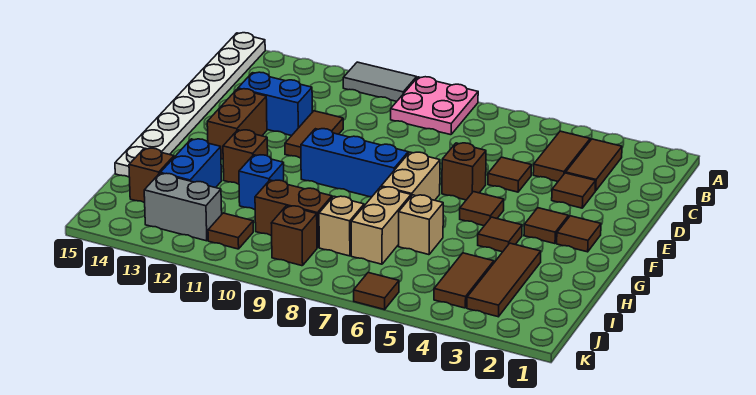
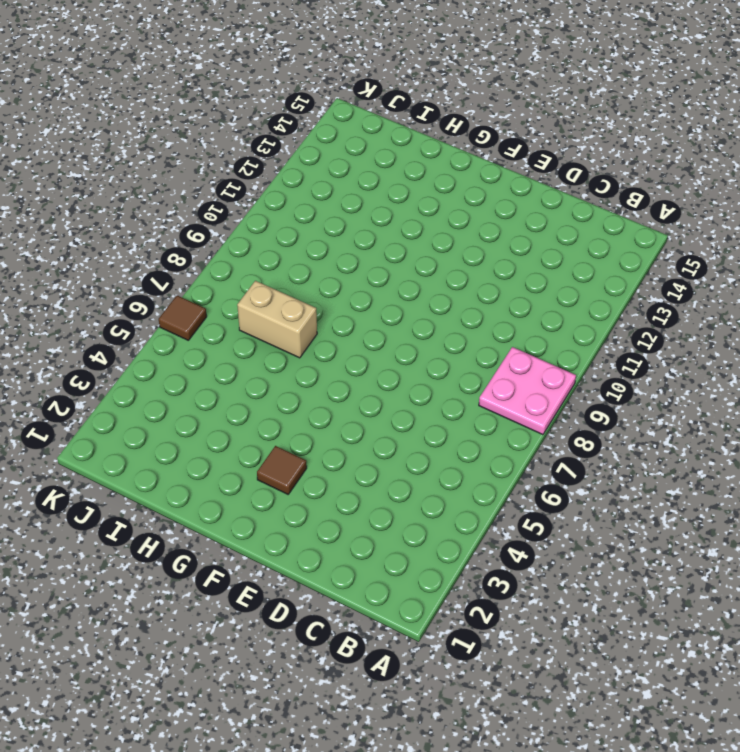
none -> grey 1x2 tile [343,62,417,101]
none -> white 1x8 plate [115,33,265,177]
none -> brown 1x2 tile [566,139,622,191]
none -> brown 1x2 tile [533,131,590,181]

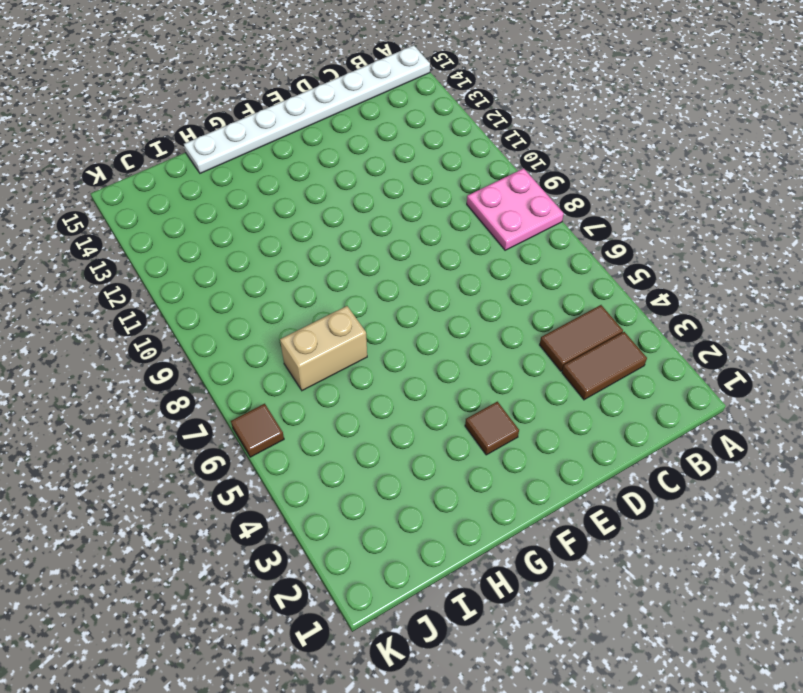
none -> grey 1x2 tile [343,62,417,101]
none -> brown 1x1 tile [552,173,596,208]
none -> brown 1x1 tile [488,157,531,192]
none -> brown 1x2 tile [285,111,343,158]

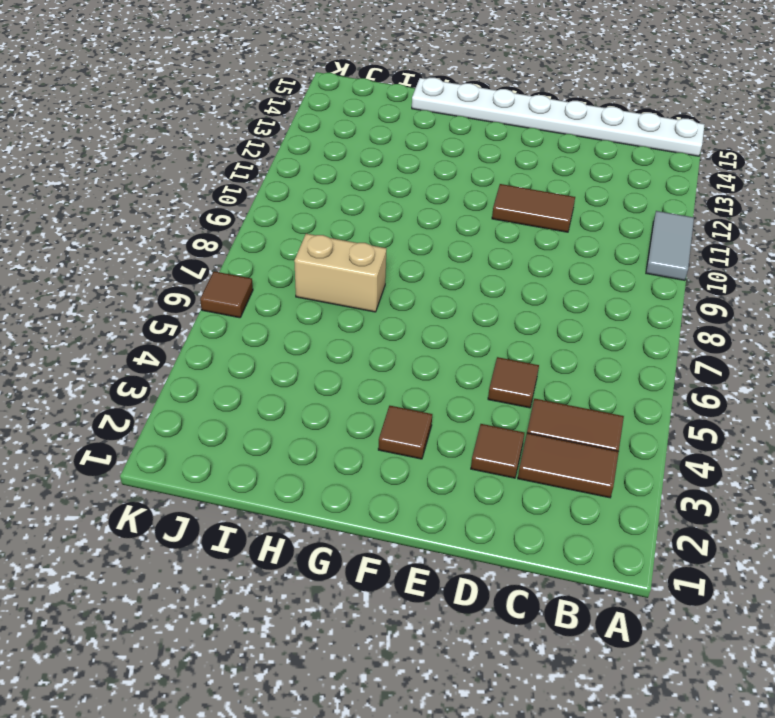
none -> pink 2x2 plate [391,77,478,135]
none -> blue 1x2 brick [238,72,312,136]
none -> brown 1x1 brick [442,143,486,200]
none -> brown 1x2 brick [207,89,267,159]

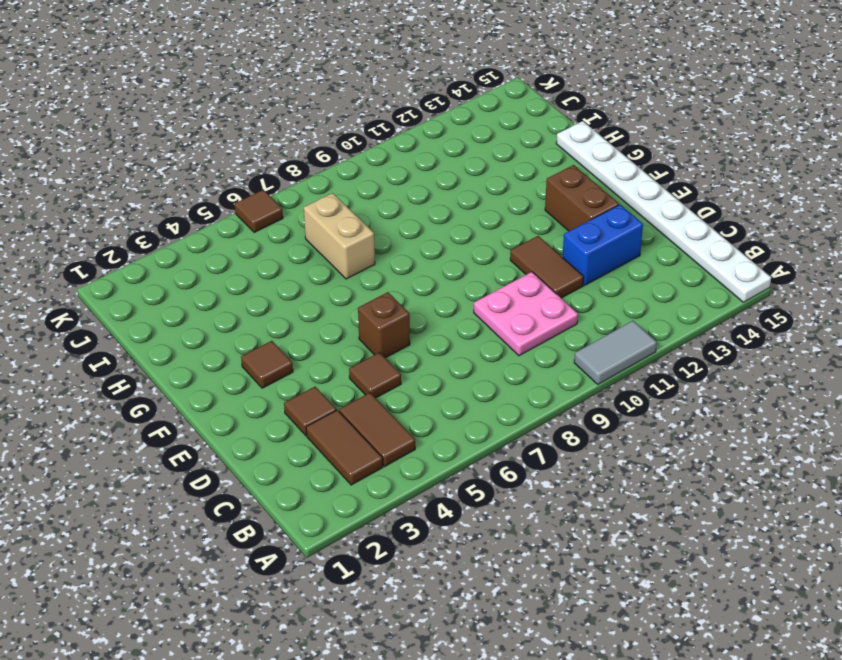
pink 2x2 plate [474,272,578,356] -> pink 2x2 plate moved to [391,77,478,135]
none -> brown 1x1 tile [557,216,601,252]
none -> brown 1x1 tile [460,192,504,226]
none -> tan 1x2 brick [381,152,440,200]
none -> blue 1x3 brick [301,129,408,197]

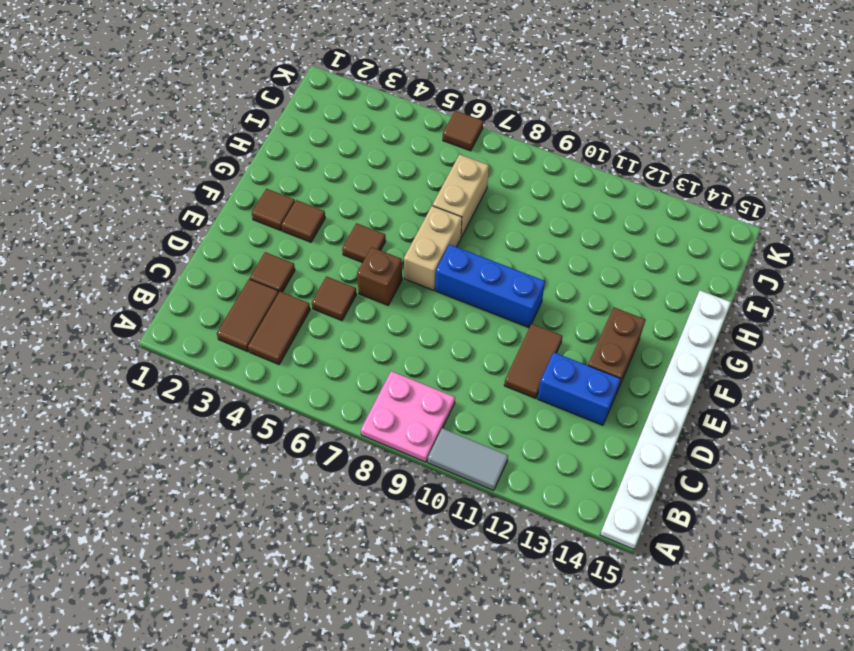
none -> brown 1x1 tile [478,217,522,252]
none -> brown 1x1 brick [223,130,268,184]
none -> brown 1x3 tile [467,243,541,317]
none -> tan 1x1 brick [399,195,443,255]

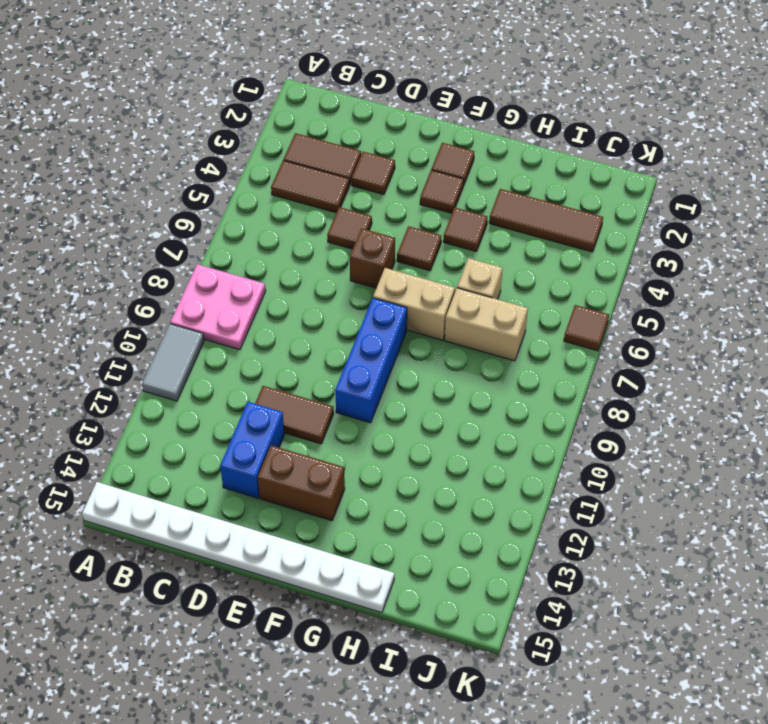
none -> brown 1x1 brick [223,130,268,184]
none -> blue 1x1 brick [239,155,284,210]
none -> blue 1x2 brick [160,139,222,188]
none -> brown 1x2 tile [434,253,494,308]

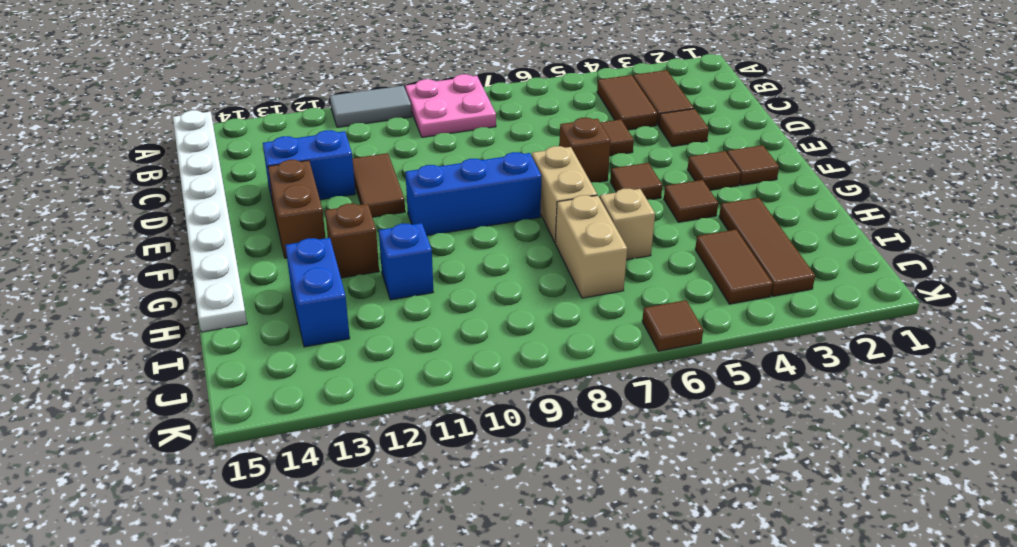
none -> tan 1x1 brick [319,196,364,256]
none -> brown 1x2 brick [255,180,332,248]
none -> brown 1x1 brick [129,148,174,203]
none -> brown 1x1 brick [271,206,317,266]

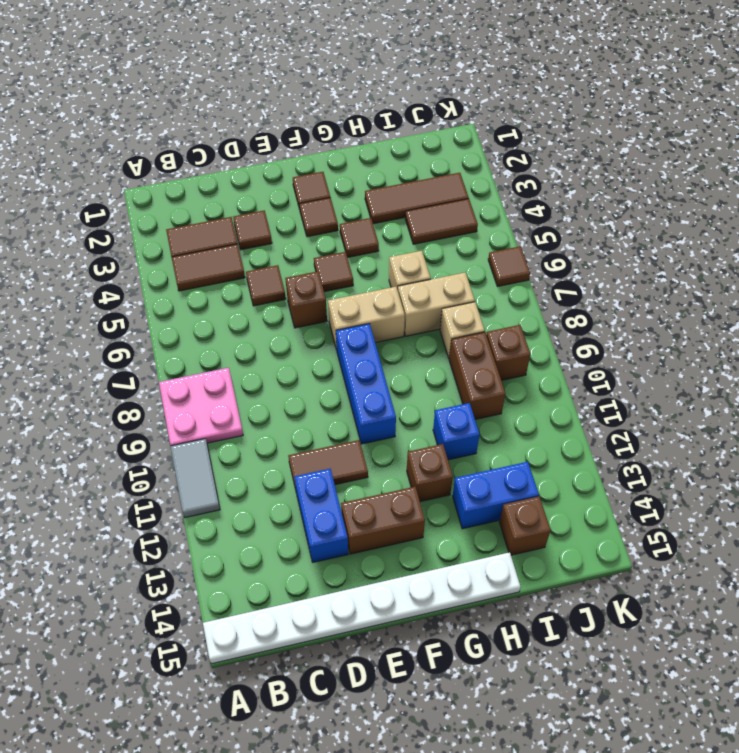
none -> brown 1x1 tile [208,213,253,249]
none -> grey 1x2 brick [144,173,222,241]

